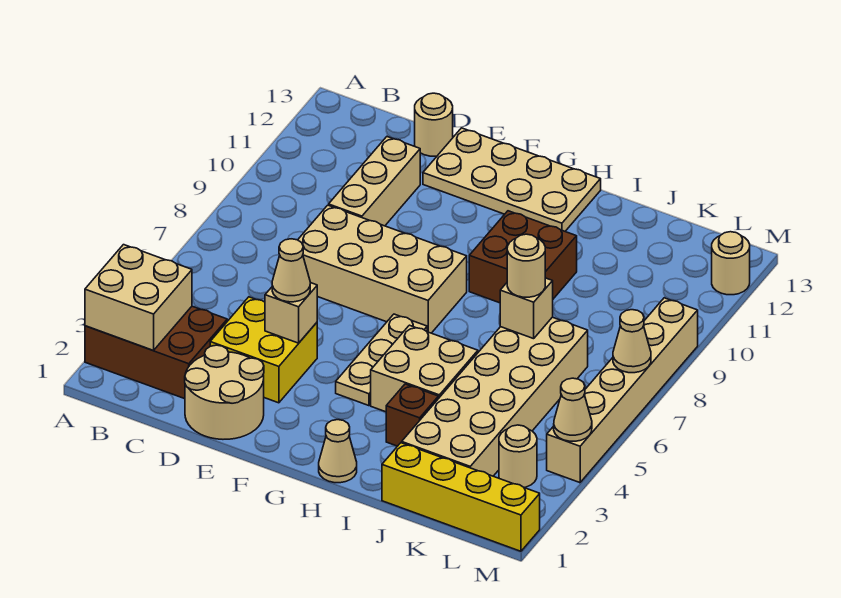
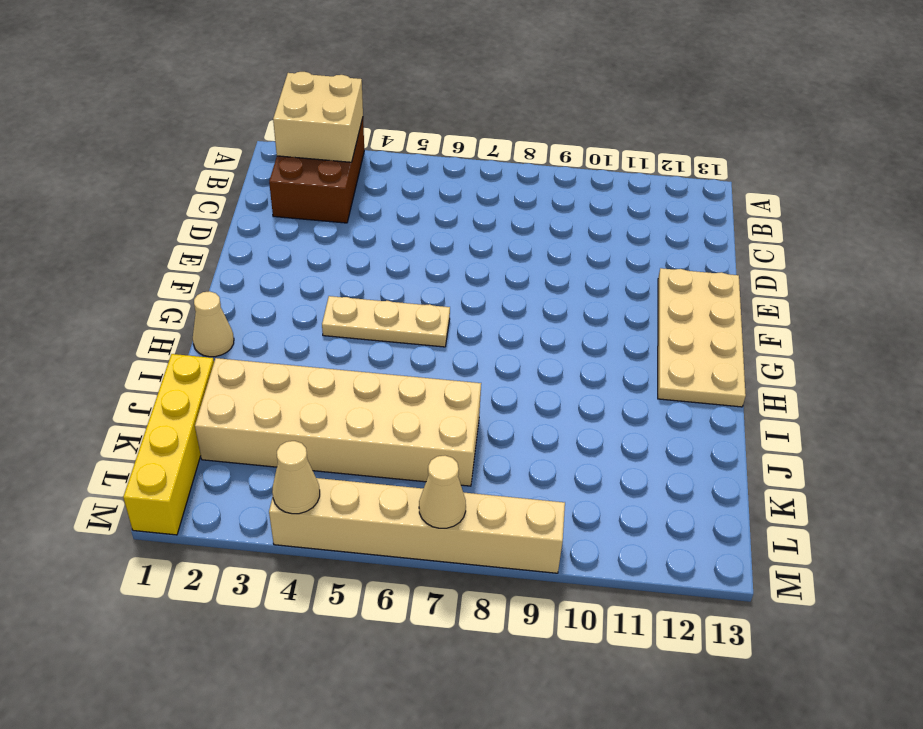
none -> tan 2x2 round brick [185,345,264,439]
none -> yellow 2x2 brick [210,297,317,403]
none -> tan 2x4 brick [298,205,467,333]

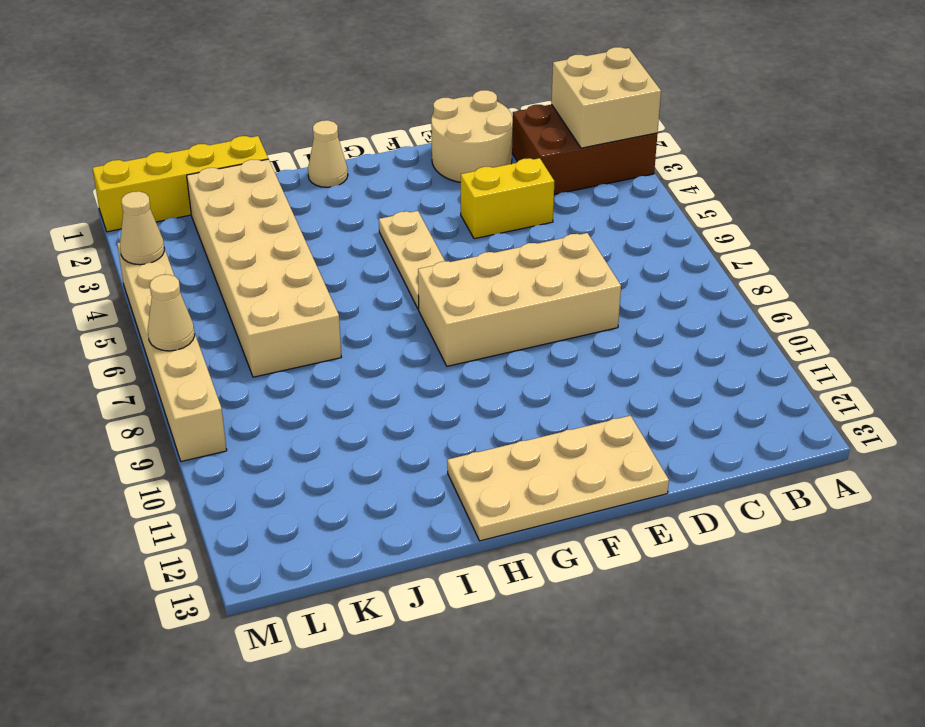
yellow 1x2 brick [460,158,555,239] -> yellow 2x2 brick [210,297,317,403]
none -> tan 1x3 brick [329,137,420,226]
none -> tan 1x1 round brick [415,93,453,156]
none -> tan 2x2 brick [371,325,478,412]

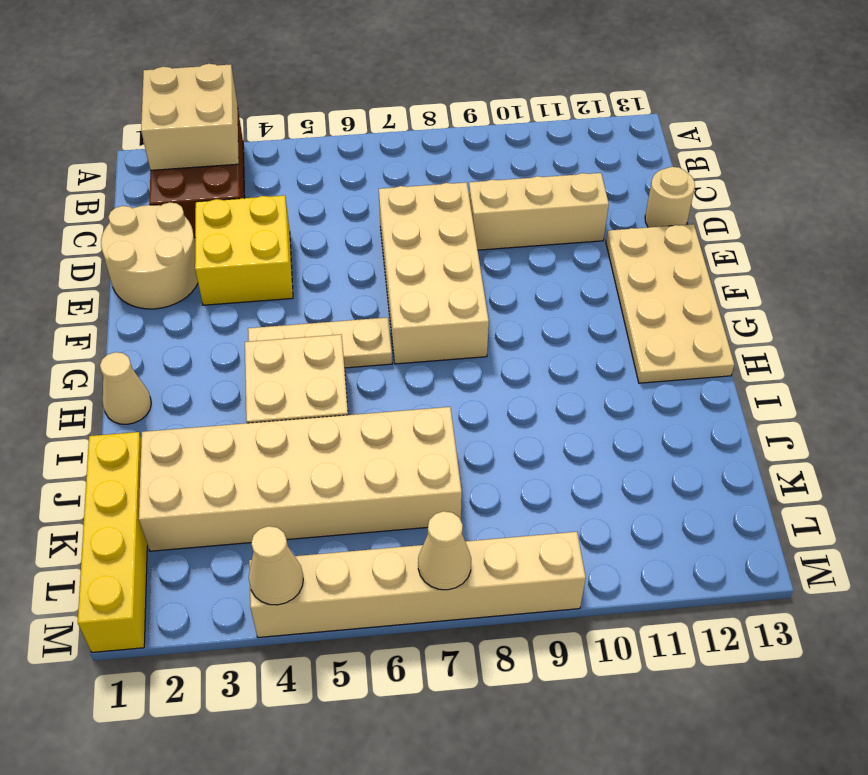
none -> brown 2x2 brick [469,211,577,303]
none -> brown 1x1 brick [386,384,438,446]
none -> tan 1x1 round brick [499,425,537,488]

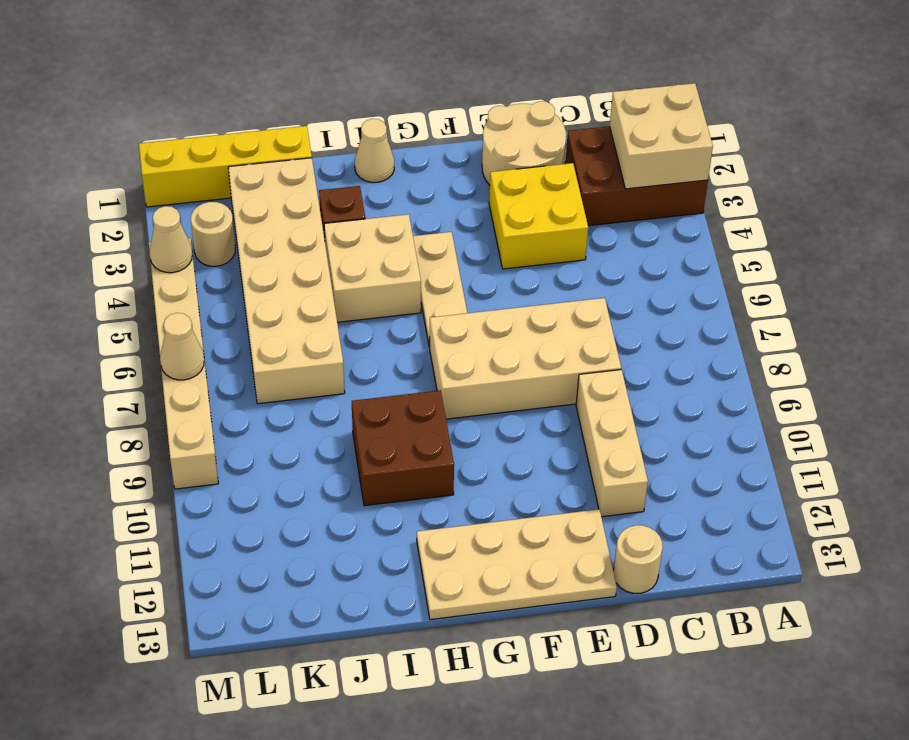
none -> tan 1x1 round brick [712,232,750,295]
none -> tan 1x1 brick [265,283,317,343]
none -> tan 1x1 brick [500,278,553,339]

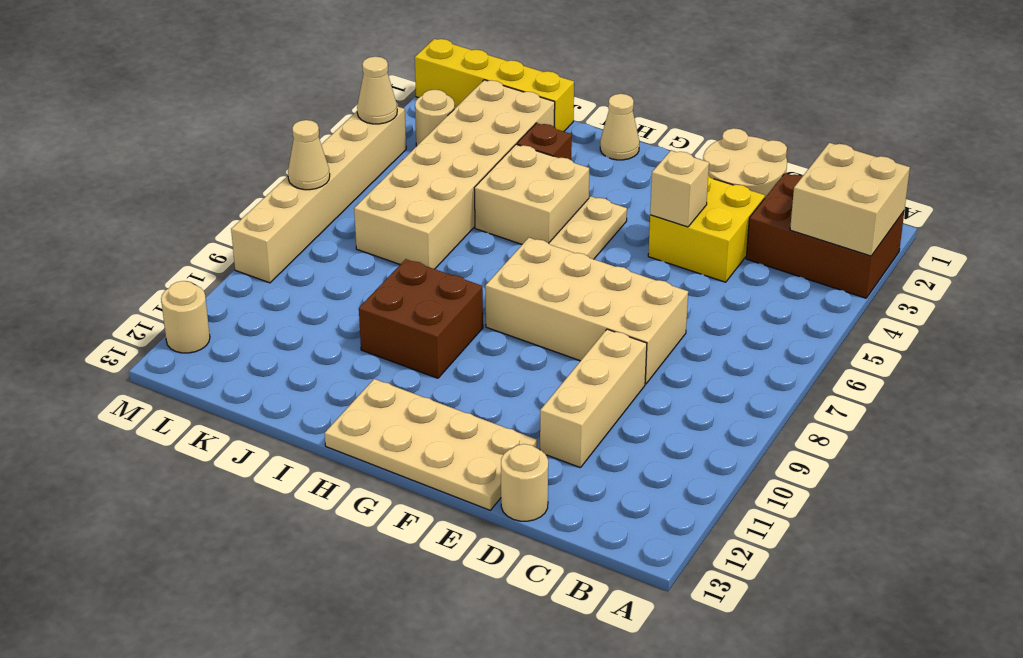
none -> tan 1x1 brick [500,278,553,339]
none -> tan 1x1 cone [272,239,310,302]
none -> tan 1x1 round brick [507,234,545,297]

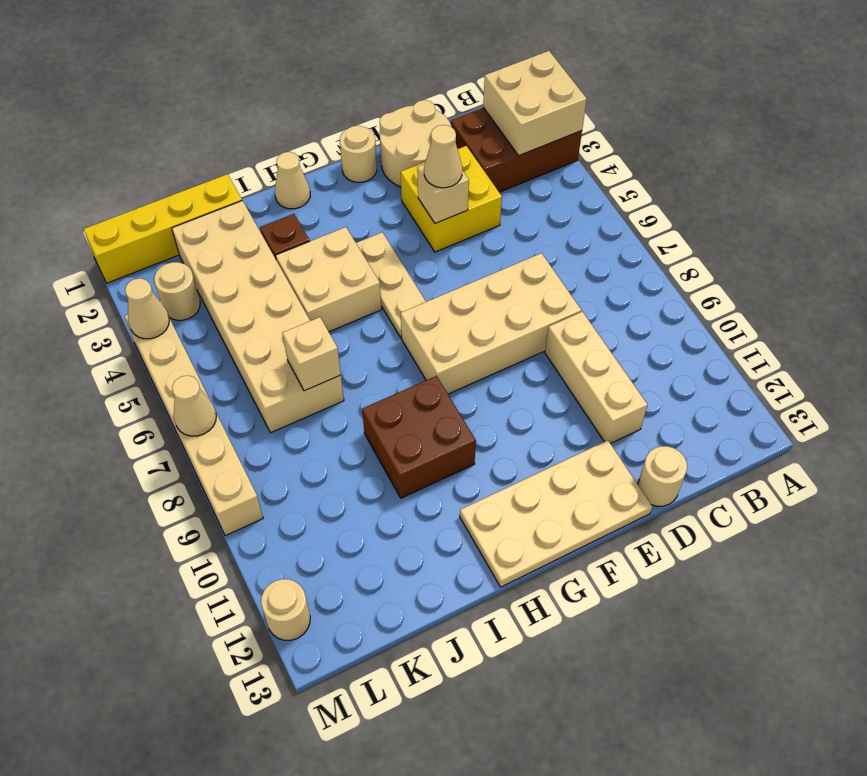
tan 1x1 round brick [340,126,377,182] -> tan 1x1 round brick moved to [507,234,545,297]

